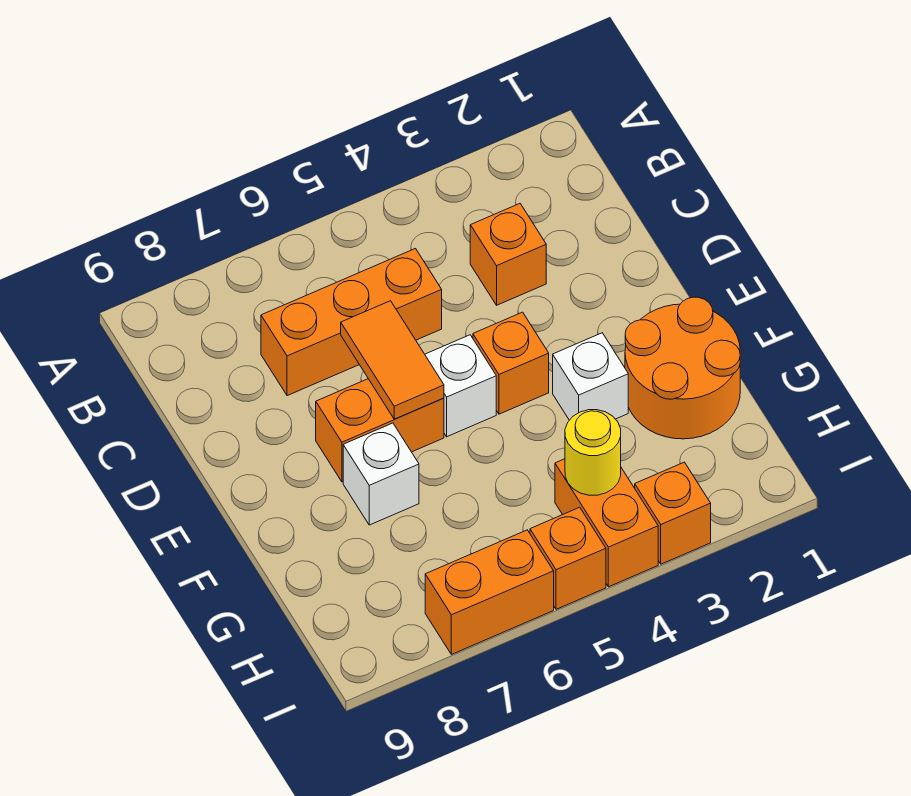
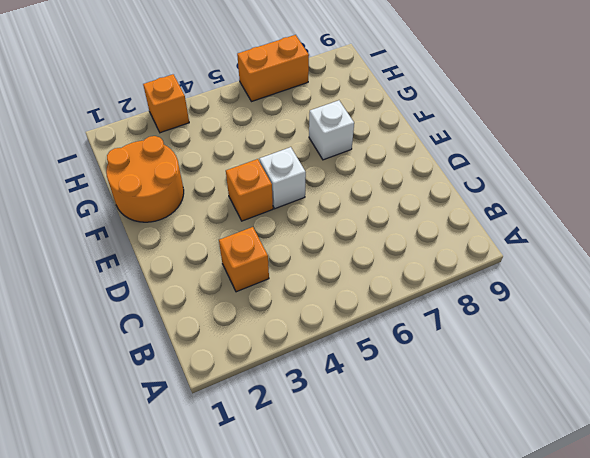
none -> orange 1x3 brick [261,249,442,396]
none -> orange 1x2 brick [316,379,444,482]
none -> white 1x1 brick [553,333,628,420]

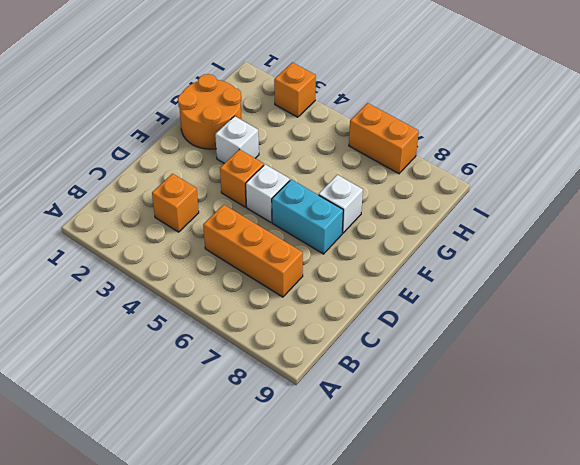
cyan 1x2 brick [272,180,343,254] -> orange 1x2 brick [316,379,444,482]
none -> orange 1x2 brick [555,459,658,587]
none -> orange 1x1 brick [530,507,606,609]
none -> orange 1x2 tile [341,301,444,419]

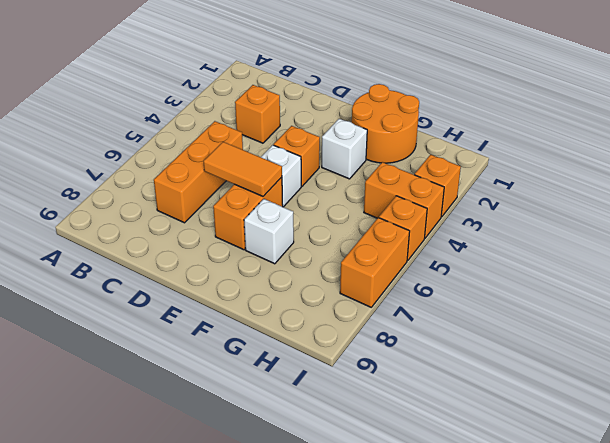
none -> yellow 1x1 round brick [565,410,621,495]

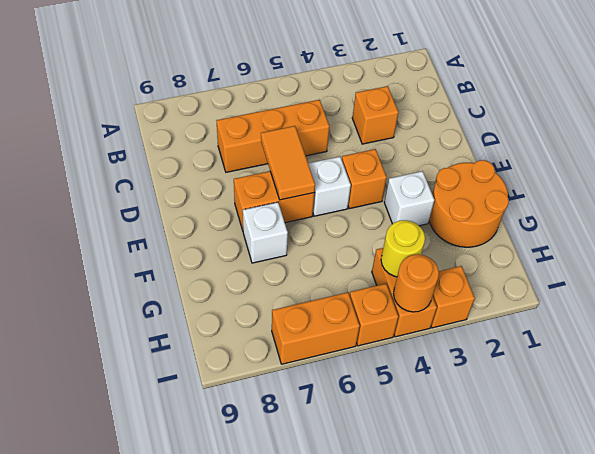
orange 1x1 round brick [394,254,439,312] -> none

